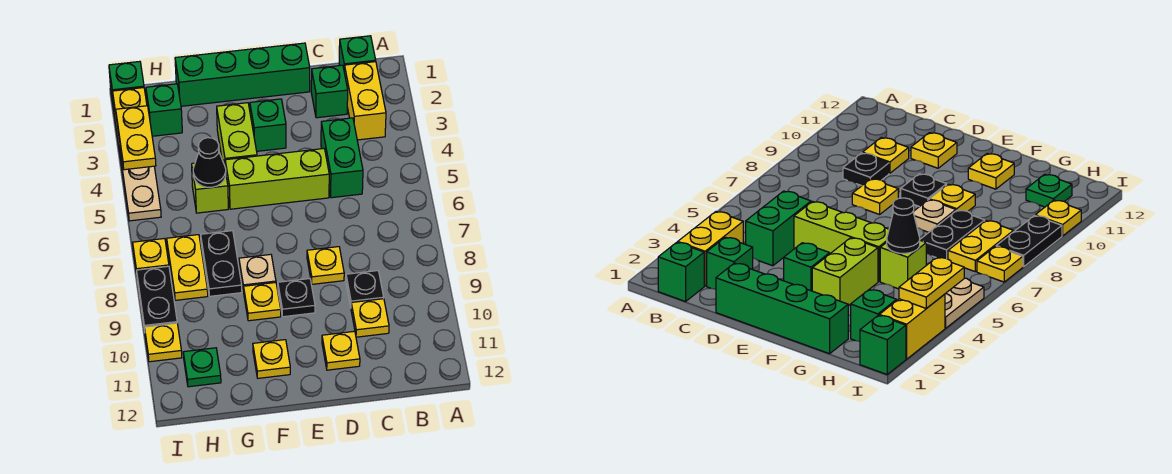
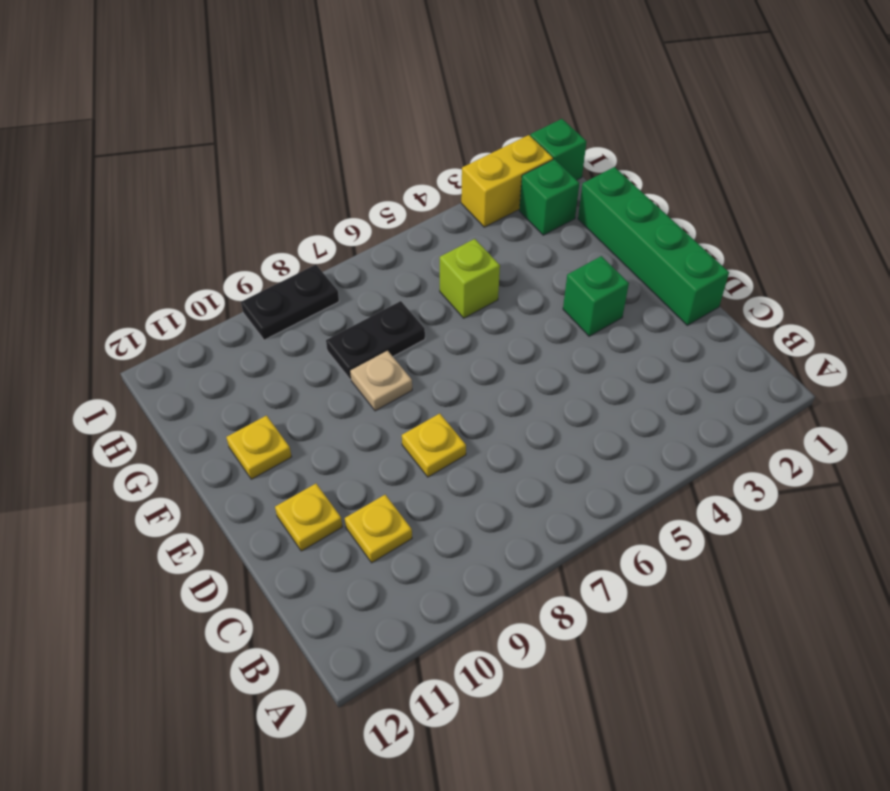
none -> green 1x1 brick [339,36,376,68]
none -> yellow 1x2 brick [344,62,386,140]
none -> green 1x1 brick [311,65,348,118]

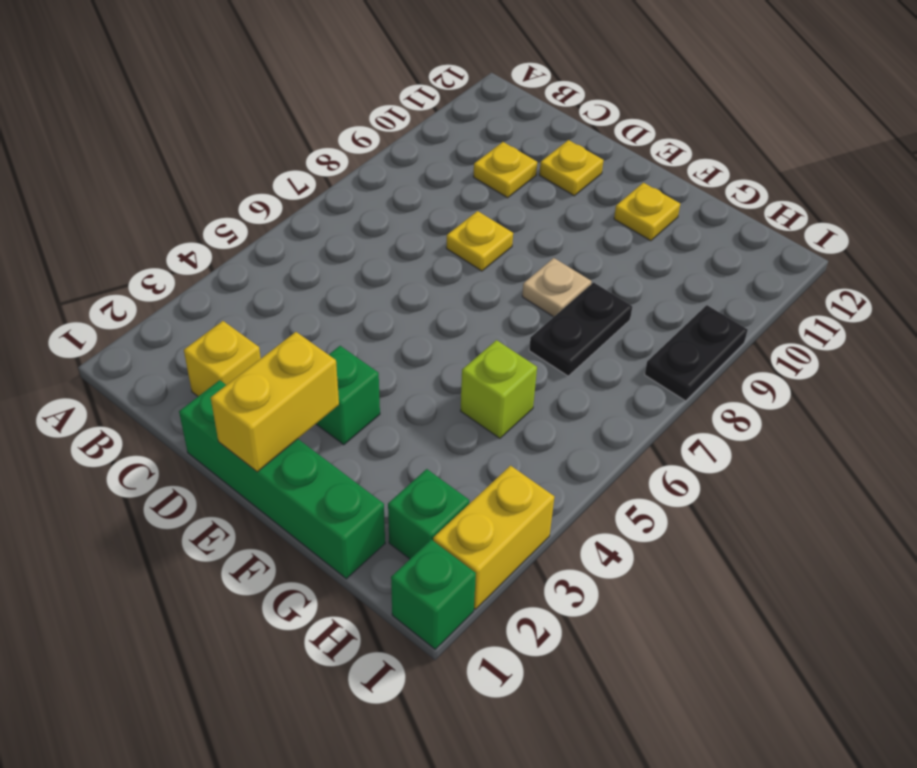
yellow 1x1 brick [184,321,261,396] -> green 1x1 brick [311,65,348,118]
yellow 1x2 brick [211,332,339,472] -> yellow 1x2 brick moved to [344,62,386,140]
none -> green 1x1 brick [339,36,376,68]
none -> green 1x2 brick [321,118,363,198]
none -> black 1x1 plate [346,271,384,307]

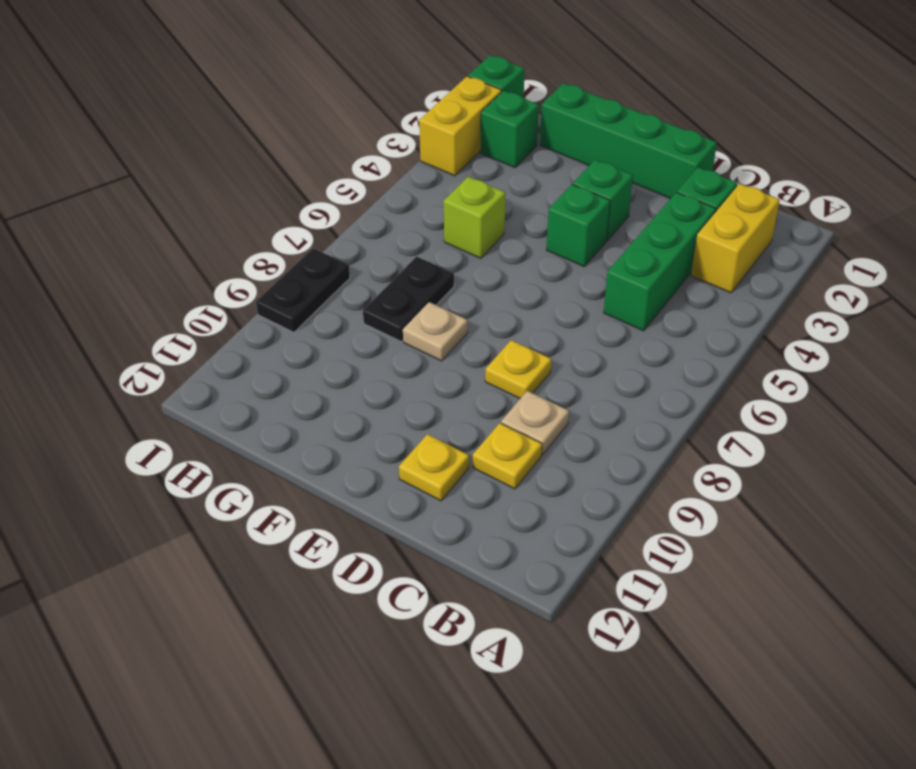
green 1x3 brick [604,192,716,331] -> green 1x2 brick [321,118,363,198]
tan 1x1 plate [501,391,569,455] -> black 1x1 plate [346,271,384,307]
green 1x1 brick [546,184,610,266] -> green 1x1 brick moved to [339,36,376,68]
none -> lime 1x3 brick [225,149,329,209]
none -> black 1x1 plate [278,279,315,317]
none -> lime 1x2 brick [217,103,257,165]

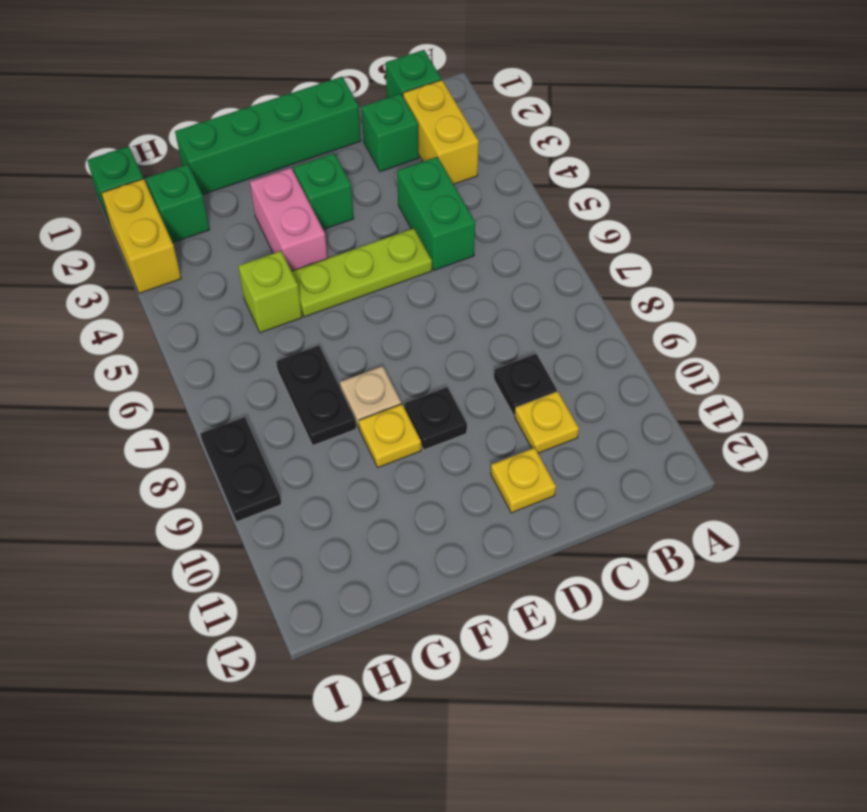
lime 1x3 plate [291,228,432,317] -> lime 1x3 brick [225,149,329,209]
pink 1x2 brick [250,168,327,271] -> lime 1x2 brick [217,103,257,165]
none -> yellow 1x1 plate [307,247,344,284]
none -> yellow 1x1 plate [253,340,290,378]
none -> yellow 1x2 plate [167,235,208,300]

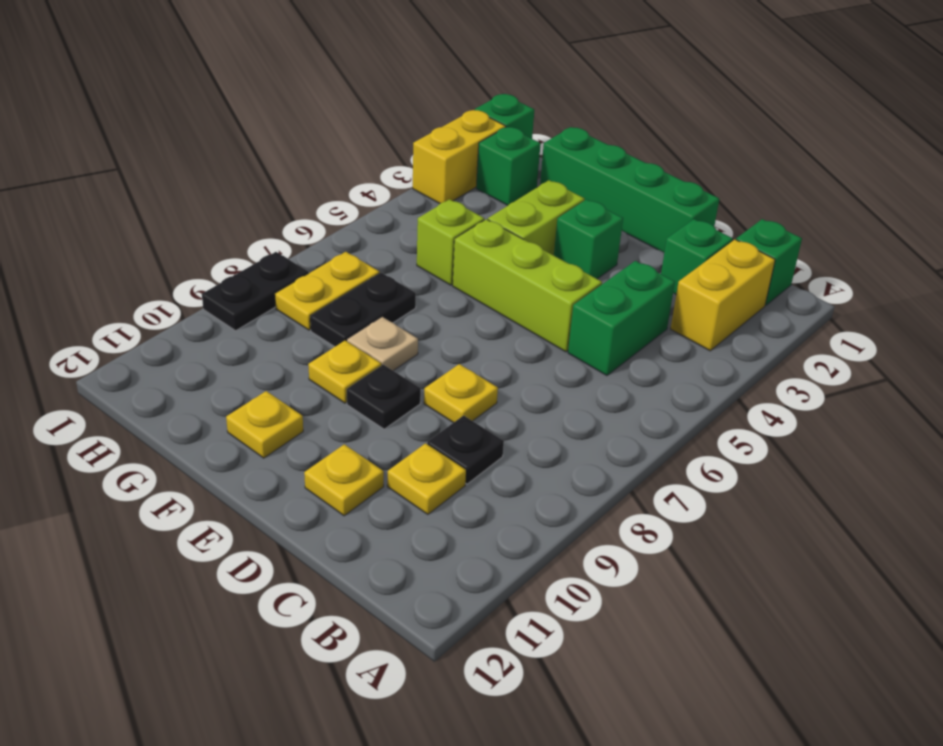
none -> green 1x1 plate [183,348,221,387]
none -> tan 1x2 plate [121,160,161,221]
none -> yellow 1x1 plate [133,238,169,273]

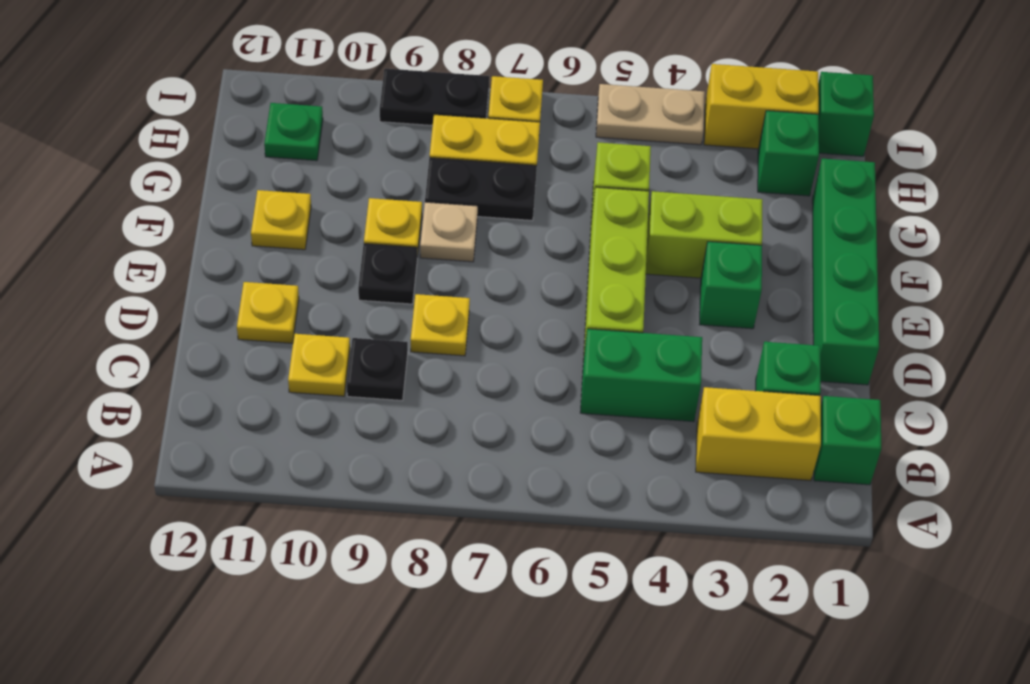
none -> yellow 1x1 plate [144,323,182,362]
none -> black 1x1 cone [193,138,226,187]
none -> yellow 1x2 plate [116,106,156,170]

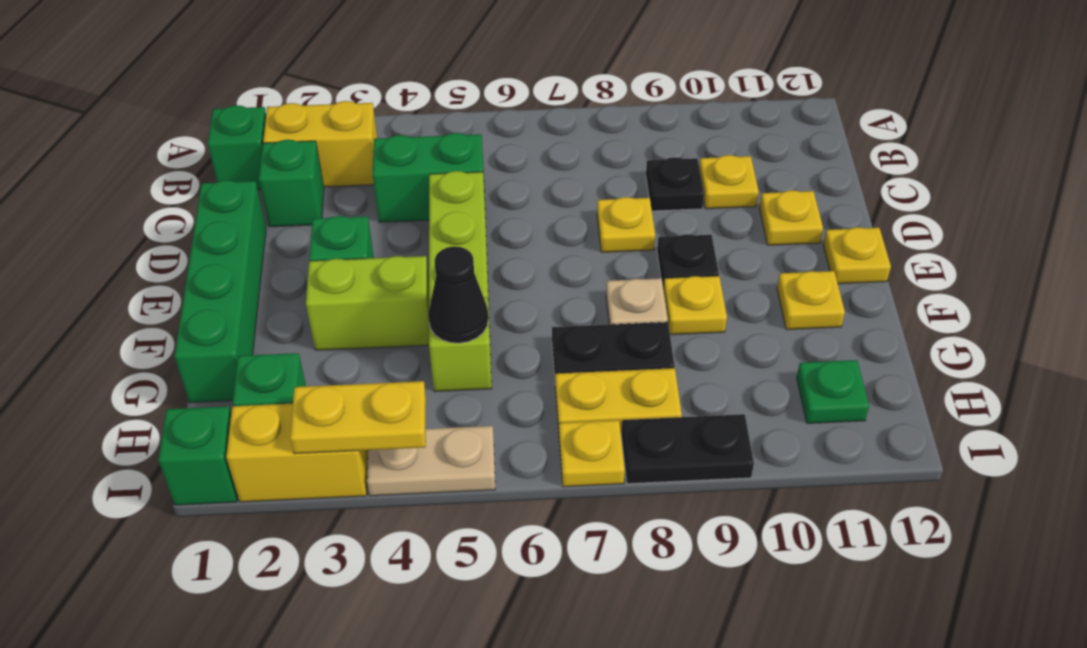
yellow 1x1 plate [823,227,891,284] -> yellow 1x1 plate moved to [144,323,182,362]

